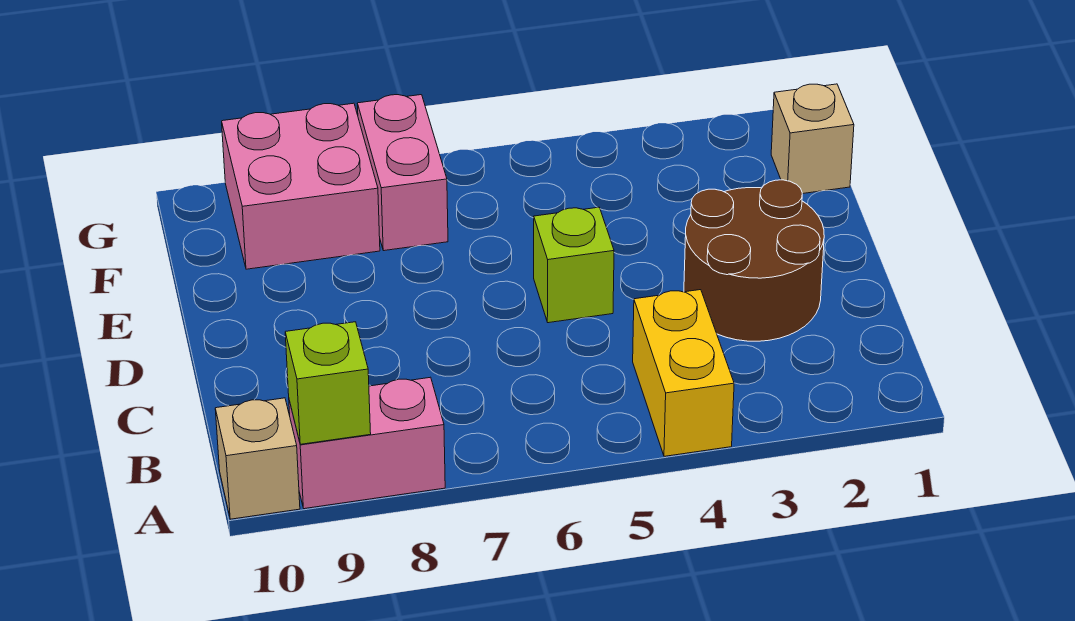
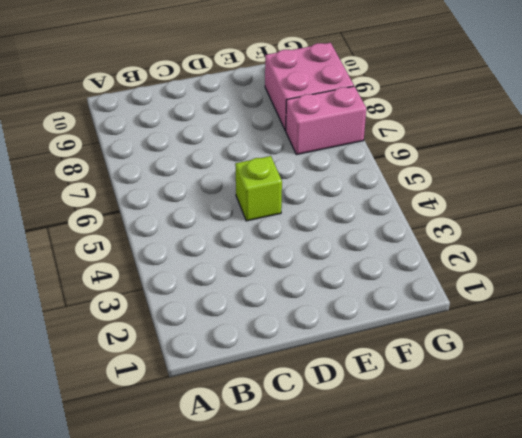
none -> yellow 1x2 brick [633,290,734,456]
none -> pink 1x2 brick [289,377,445,509]

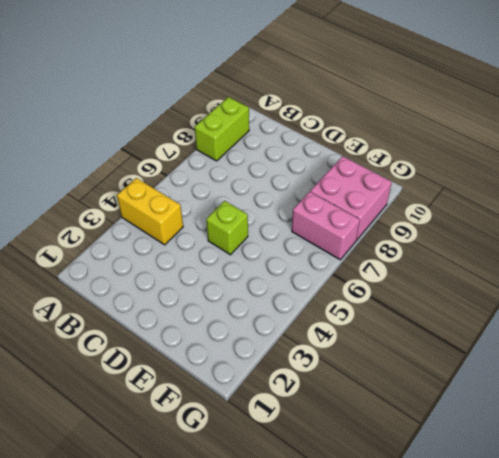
lime 1x2 brick [195,97,249,161] -> pink 1x2 brick [289,377,445,509]
none -> tan 1x1 brick [215,398,300,519]
none -> brown 2x2 round brick [684,180,824,341]

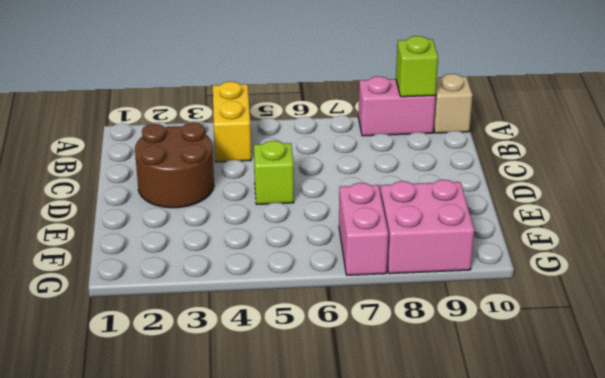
none -> tan 1x1 brick [771,84,854,194]

